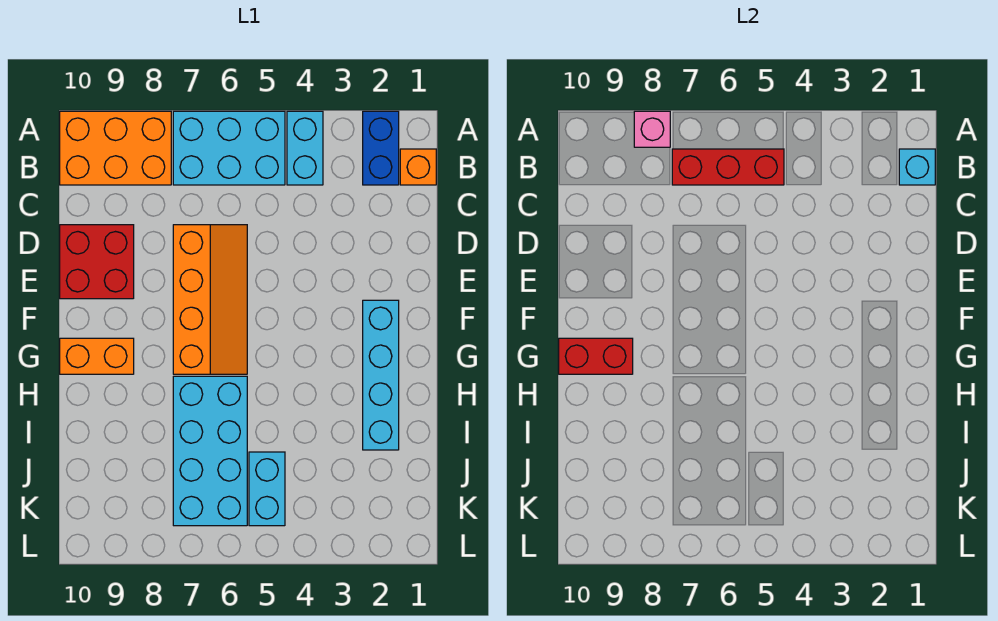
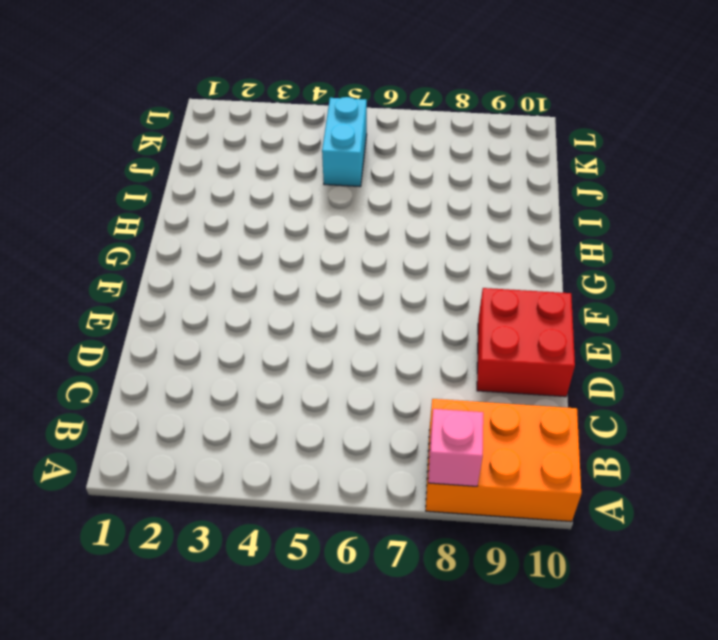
none -> blue 1x2 brick [363,111,399,185]
none -> cyan 1x2 brick [287,111,323,185]
none -> cyan 2x3 brick [173,111,285,185]

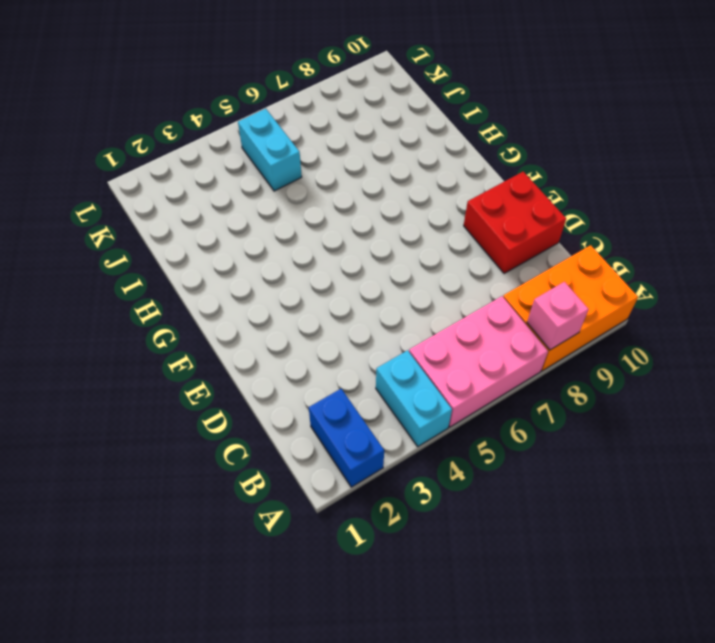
pink 2x3 brick [409,296,548,427] -> cyan 2x3 brick [173,111,285,185]
none -> orange 1x1 brick [400,149,436,185]
none -> orange 2x4 slope [173,225,247,374]
none -> cyan 1x4 brick [363,300,399,450]

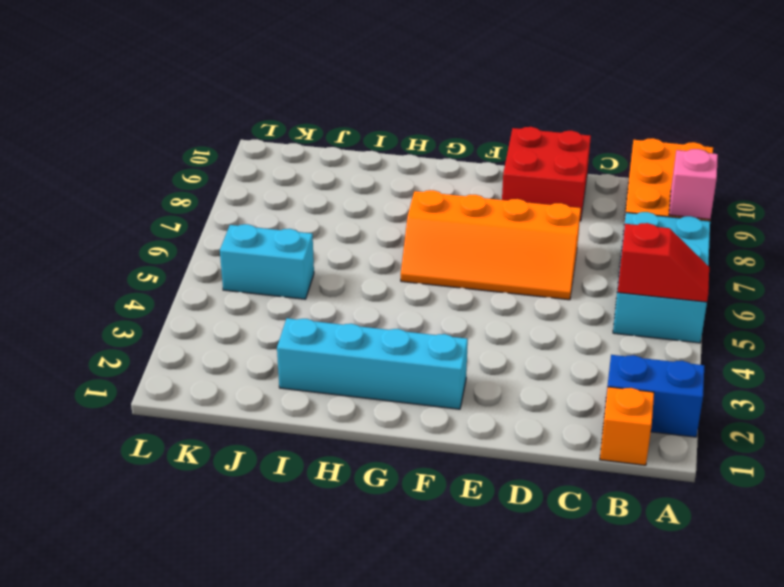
red 1x2 slope [618,223,709,302] -> red 1x3 brick [672,149,784,185]
none -> cyan 1x2 brick [287,111,323,185]
none -> orange 1x2 brick [60,338,134,374]
none -> cyan 2x4 brick [173,376,247,526]

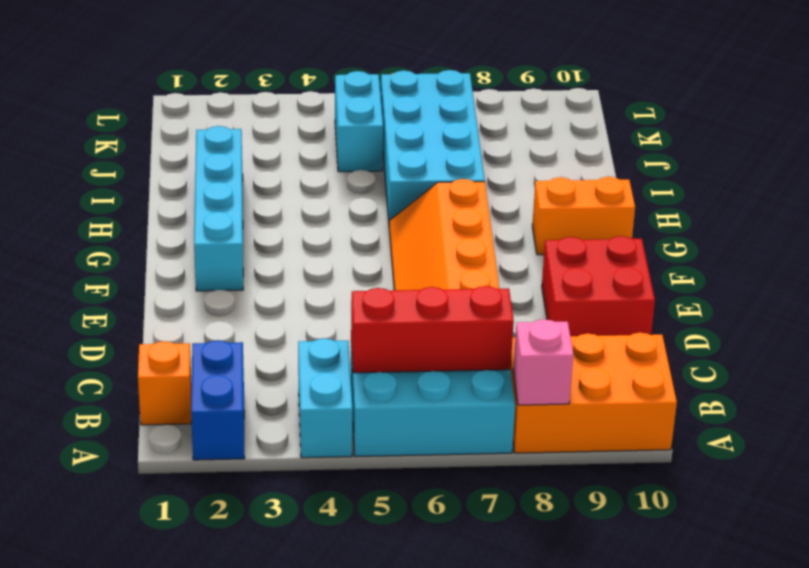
none -> cyan 1x1 brick [899,149,935,185]
none -> red 1x2 brick [559,338,633,374]

